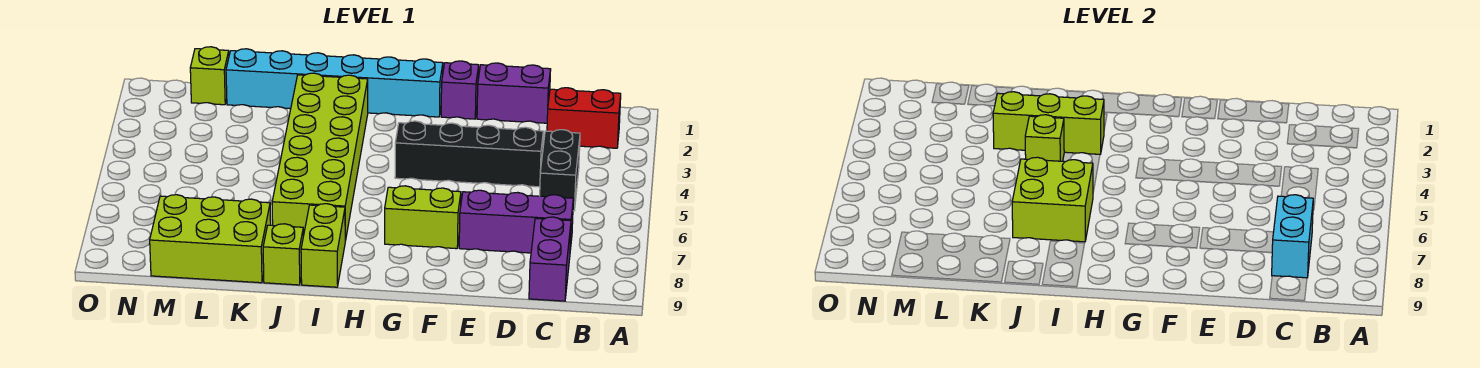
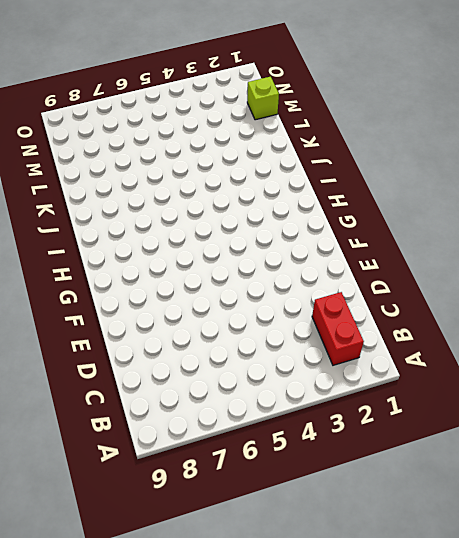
none -> black 1x2 brick [540,130,580,211]
none -> purple 1x3 brick [459,190,573,253]
none -> purple 1x2 brick [529,217,571,301]

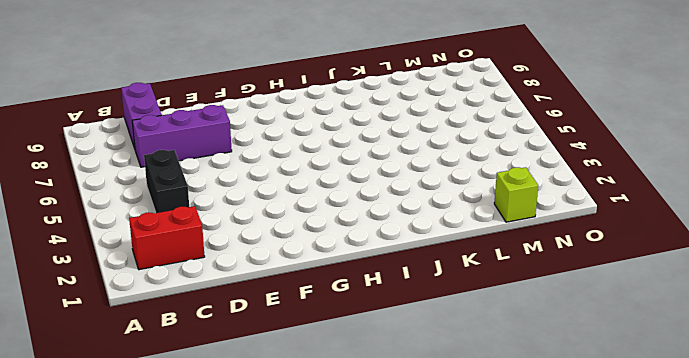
none -> purple 1x2 brick [477,63,551,123]
none -> black 1x4 brick [395,121,543,187]
none -> purple 1x1 brick [441,61,479,119]

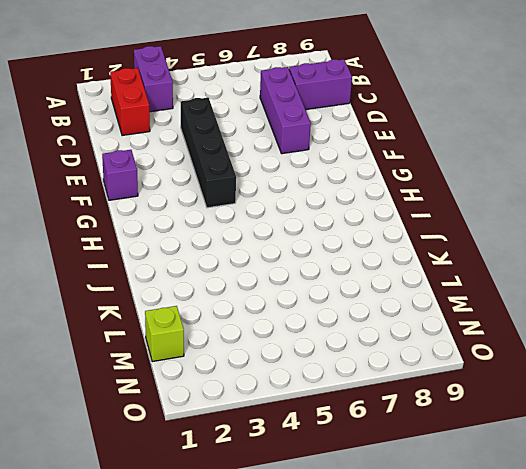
purple 1x2 brick [134,46,173,112] -> purple 1x2 brick moved to [477,63,551,123]
none -> black 1x2 brick [540,130,580,211]
none -> lime 1x2 brick [385,186,461,249]
none -> cyan 1x6 brick [226,49,443,117]

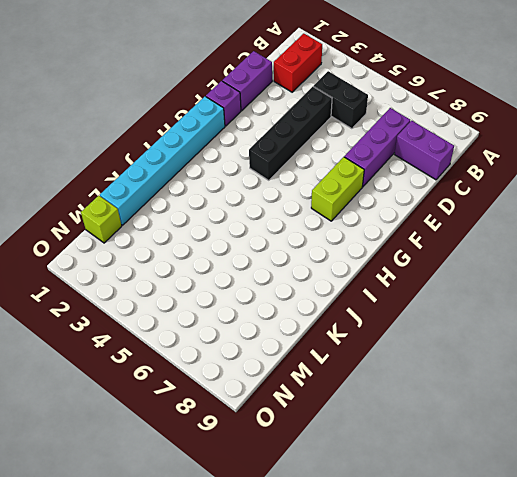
none -> lime 2x6 brick [272,73,368,241]
none -> lime 1x2 brick [301,204,345,287]
none -> lime 1x1 brick [263,224,303,285]

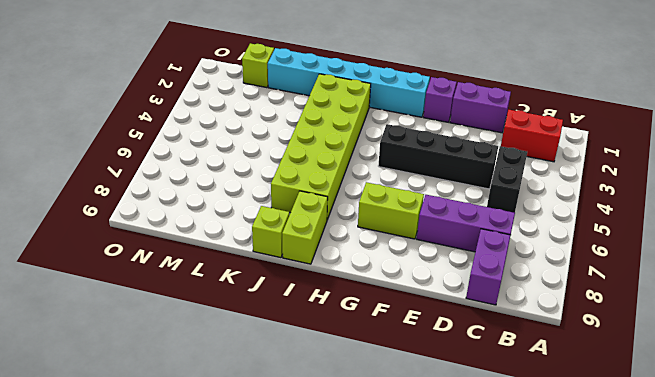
none -> lime 2x3 brick [150,194,271,283]
none -> cyan 1x2 brick [1272,195,1313,278]
none -> lime 1x3 brick [993,92,1104,154]

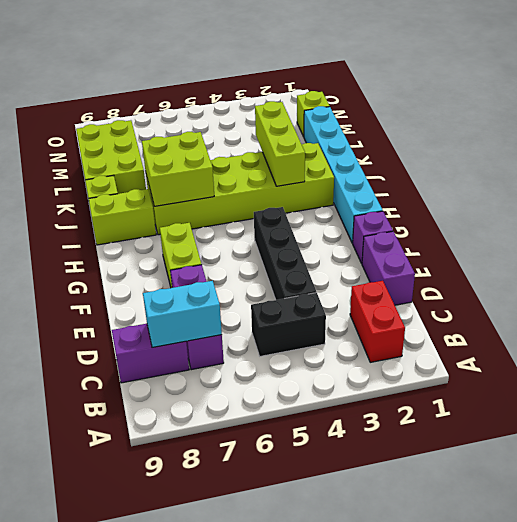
none -> lime 1x1 brick [1025,115,1064,161]

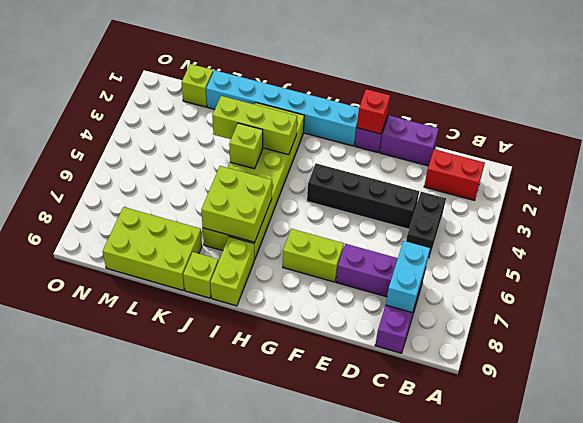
red 1x1 brick [357,89,390,134] -> none

